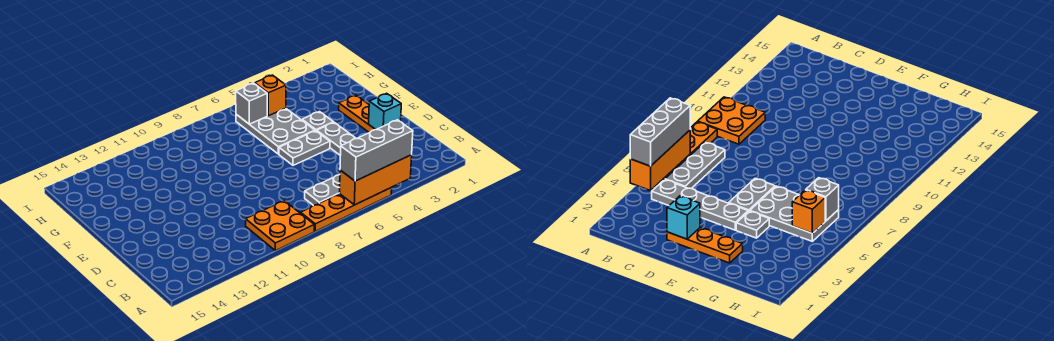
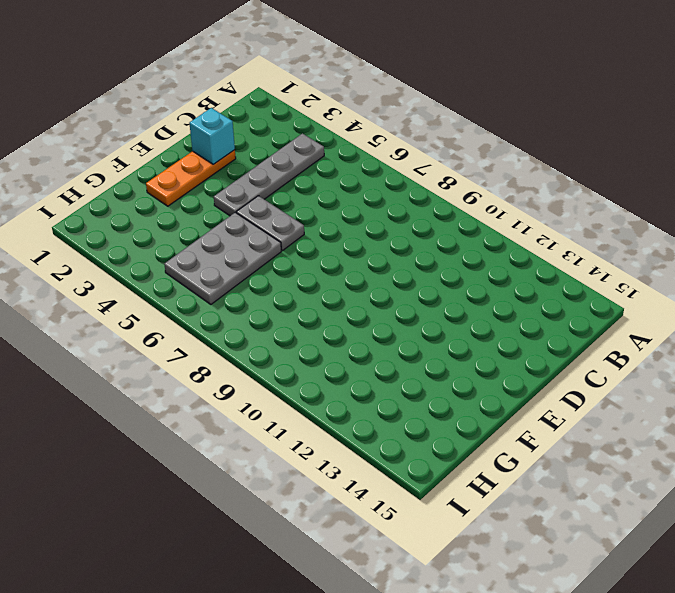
none -> orange 1x4 plate [301,187,392,232]
none -> orange 2x2 plate [246,201,314,251]
none -> grey 1x3 plate [305,175,340,206]

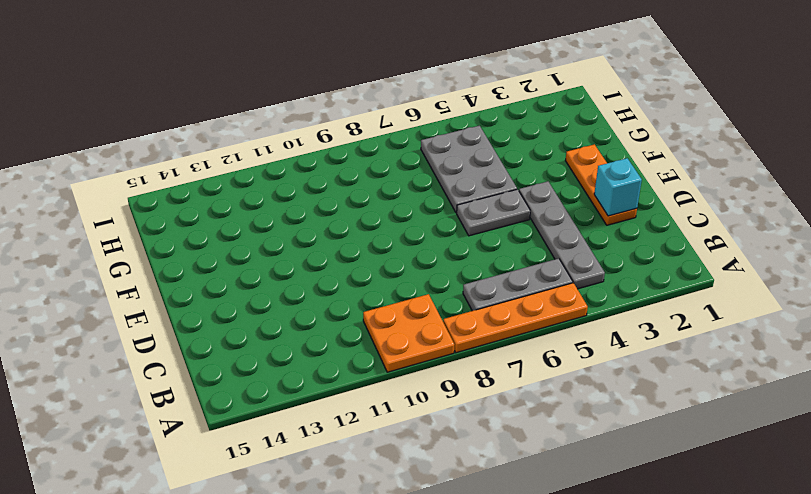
none -> grey 1x1 plate [302,112,334,131]
none -> orange 1x3 brick [339,155,412,205]
none -> orange 1x1 brick [255,75,286,116]

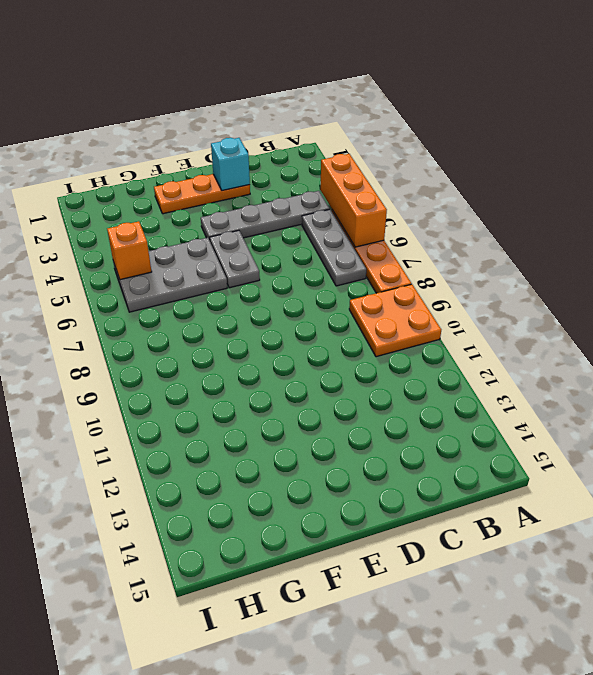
none -> grey 1x1 plate [302,112,334,131]
none -> grey 1x1 brick [236,83,267,124]
none -> grey 1x3 brick [340,120,413,181]

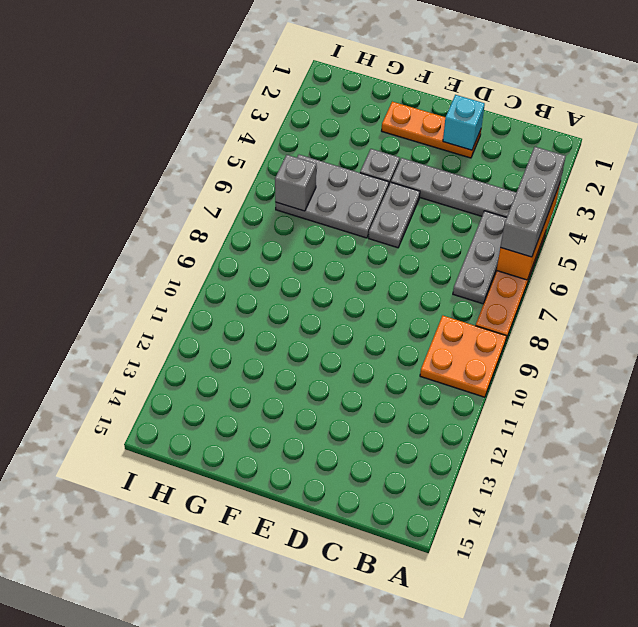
none -> orange 1x1 brick [255,75,286,116]

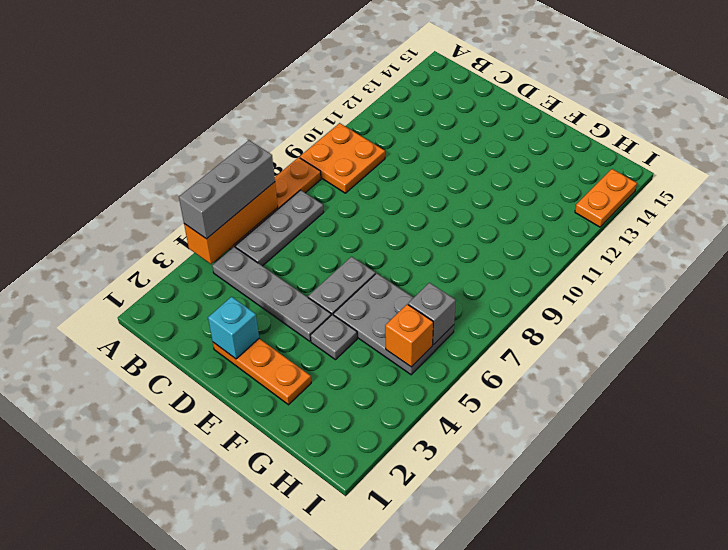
orange 1x2 plate [575,169,637,227] -> none

